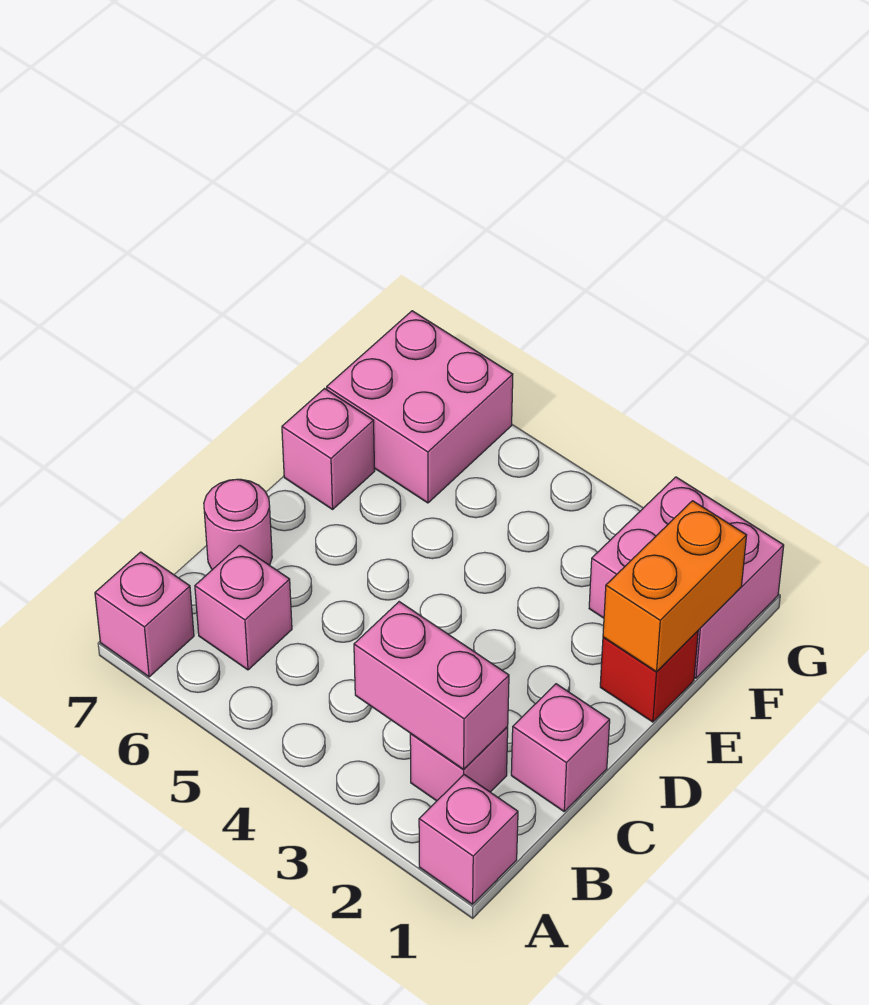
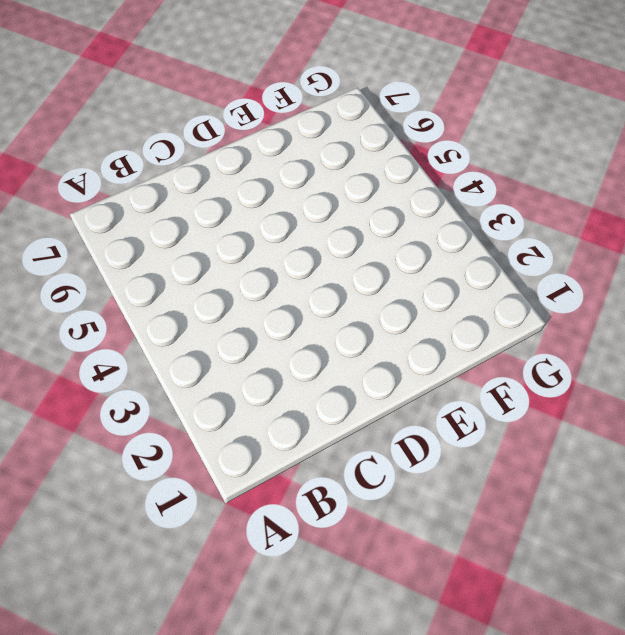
none -> pink 1x1 brick [419,775,518,904]
none -> pink 1x1 brick [95,552,194,677]
none -> pink 1x1 brick [410,727,508,801]

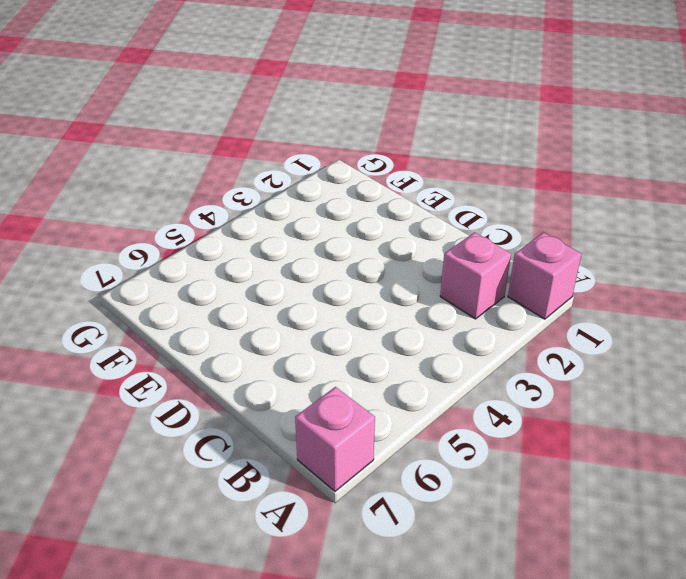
none -> pink 1x1 brick [195,545,292,670]
none -> pink 1x1 brick [511,684,610,811]
none -> pink 1x1 round brick [204,479,272,570]

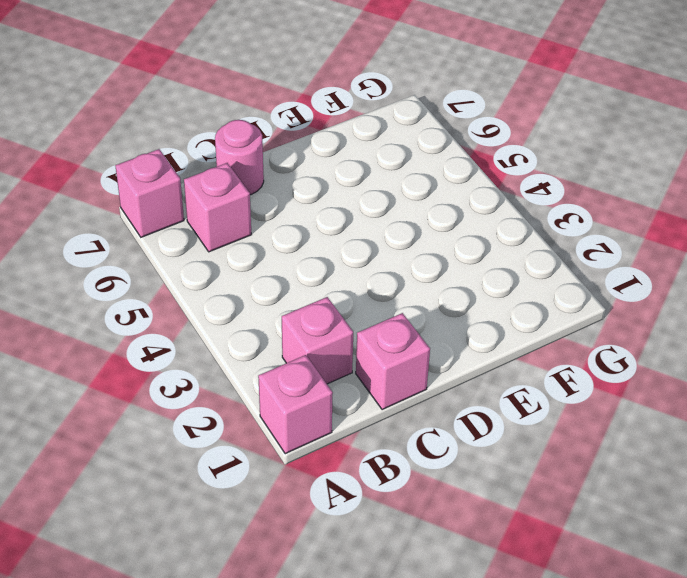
none -> red 1x1 brick [600,631,698,722]
none -> pink 1x1 brick [282,389,375,509]
none -> pink 2x2 brick [589,477,784,678]

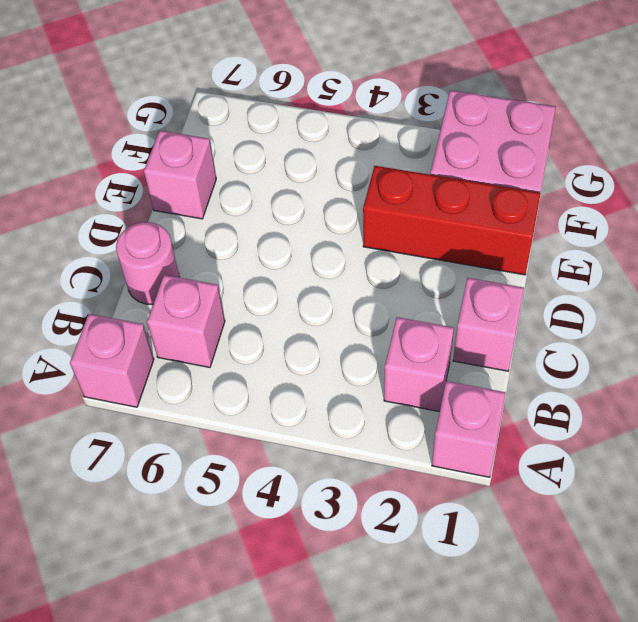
red 1x3 brick [363,166,541,275] -> red 1x1 brick [600,631,698,722]
none -> pink 2x2 brick [327,311,513,503]
none -> pink 1x2 brick [354,602,509,769]
none -> orange 1x2 brick [603,501,747,672]

